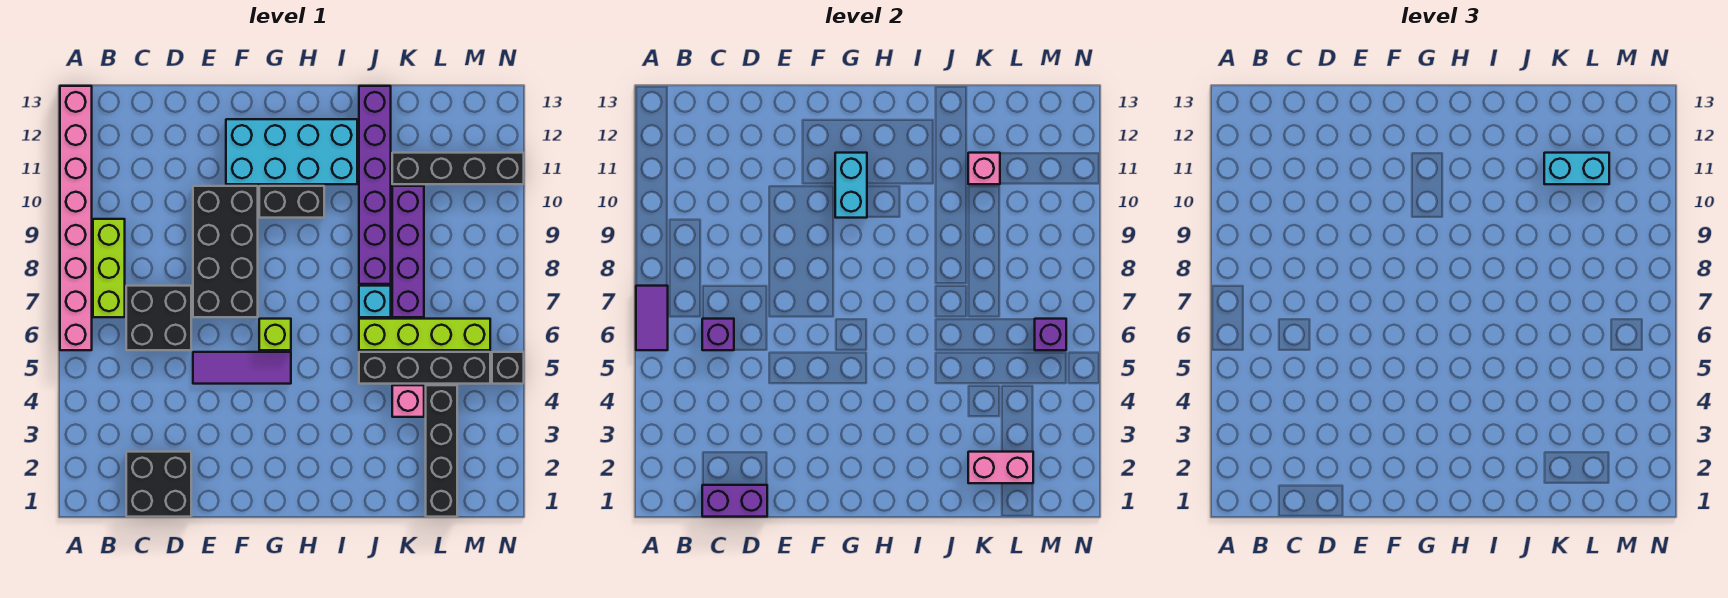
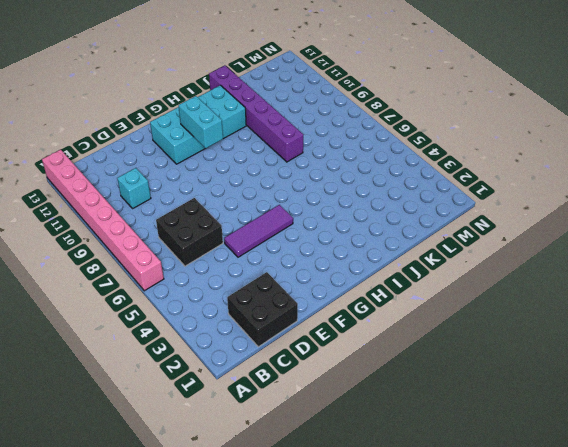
cyan 1x1 brick [117,168,151,208] -> cyan 1x1 brick moved to [359,286,391,317]
none -> lime 1x3 brick [93,219,125,317]
none -> black 2x4 brick [193,186,258,317]
none -> lime 1x1 brick [259,319,291,350]

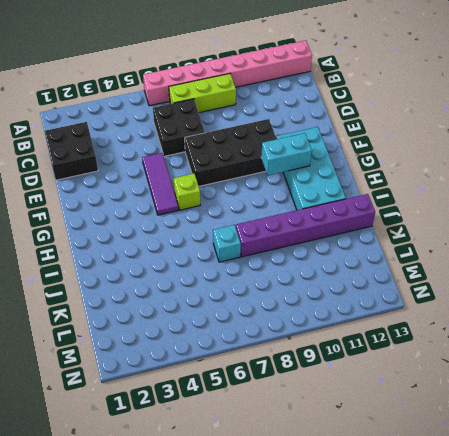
none -> black 1x2 brick [259,186,324,218]
none -> black 1x4 brick [359,352,490,384]
none -> lime 1x4 brick [359,319,490,350]

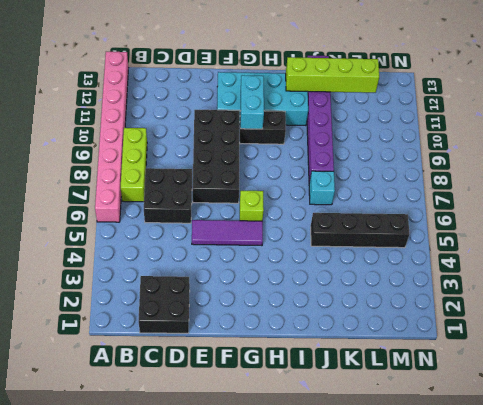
lime 1x4 brick [286,57,379,93] -> lime 1x4 brick moved to [359,319,490,350]
none -> pink 1x1 brick [392,385,424,417]
none -> purple 1x4 brick [392,186,424,317]
none -> black 1x4 brick [392,153,524,184]

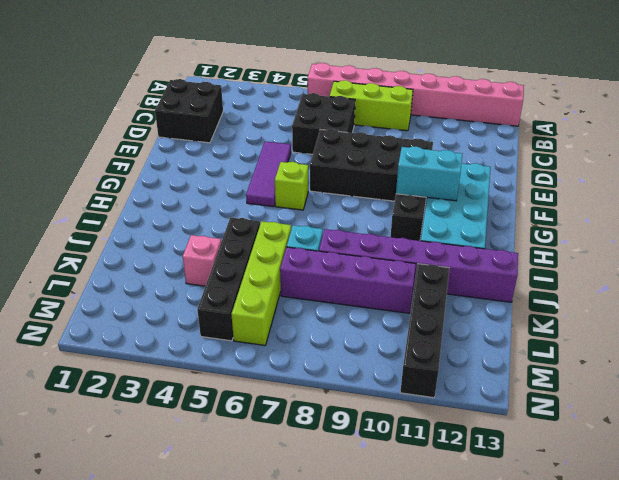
none -> black 1x4 brick [426,385,457,517]
none -> black 1x1 brick [492,352,524,384]
none -> purple 1x2 tile [636,286,668,350]

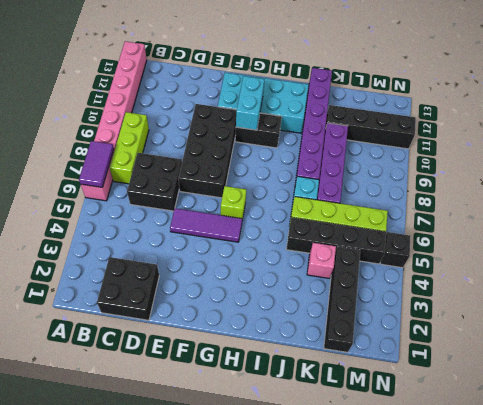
none -> purple 1x2 brick [702,485,767,517]
none -> purple 1x1 brick [702,319,734,350]
none -> pink 1x2 brick [968,452,1033,483]

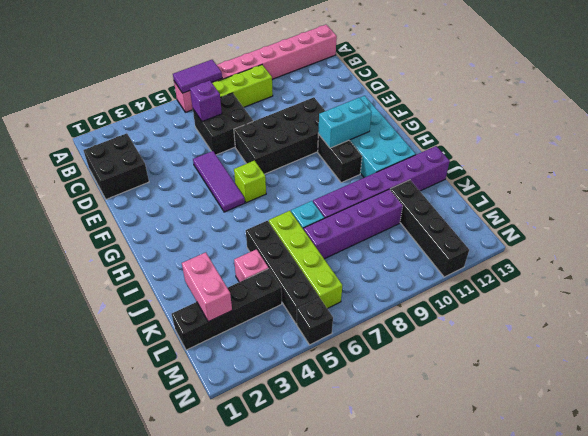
none -> purple 1x2 brick [702,485,767,517]
none -> pink 1x1 brick [968,153,1000,184]
none -> purple 1x1 brick [1035,319,1066,350]

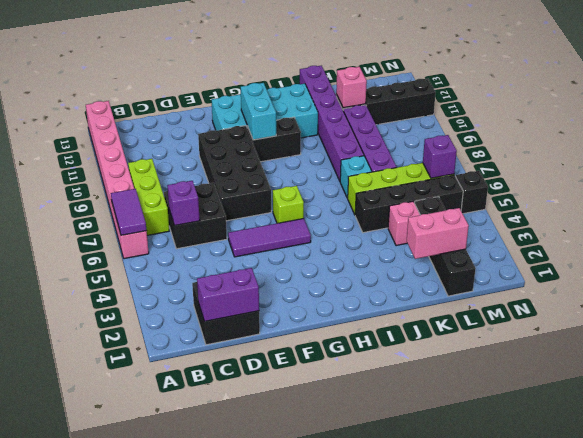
none -> cyan 1x2 brick [1544,153,1609,184]

